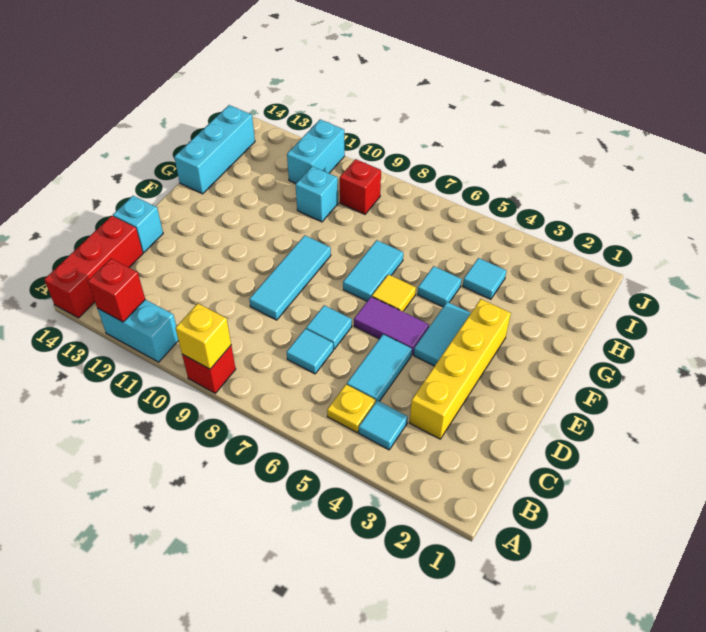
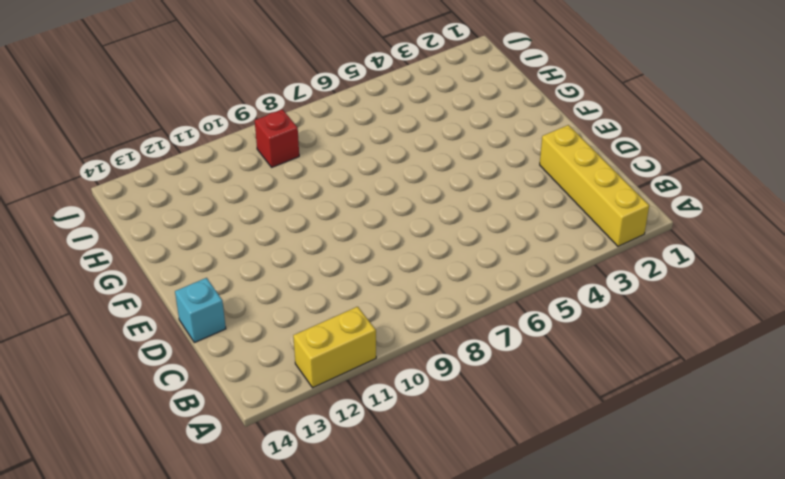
yellow 1x4 brick [540,125,649,246] -> yellow 1x4 brick moved to [410,299,511,439]
yellow 1x2 brick [293,307,376,388] -> cyan 1x2 brick [97,300,179,362]
none -> red 1x1 brick [182,346,236,393]
none -> red 1x3 brick [44,216,143,318]
none -> cyan 1x1 tile [359,401,408,450]

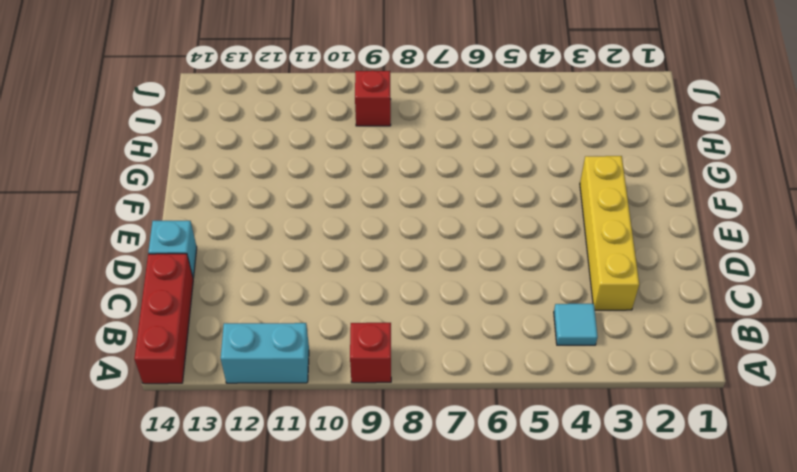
none -> yellow 1x1 plate [327,384,376,433]
none -> cyan 1x2 tile [347,334,412,401]
none -> cyan 1x1 tile [287,329,333,374]

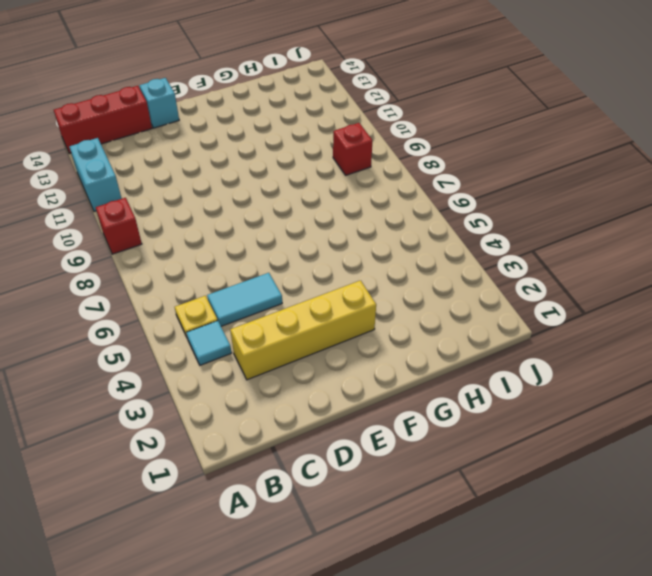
none -> cyan 1x1 tile [287,329,333,374]
none -> cyan 1x1 tile [306,305,352,349]
none -> cyan 1x3 tile [249,236,331,320]

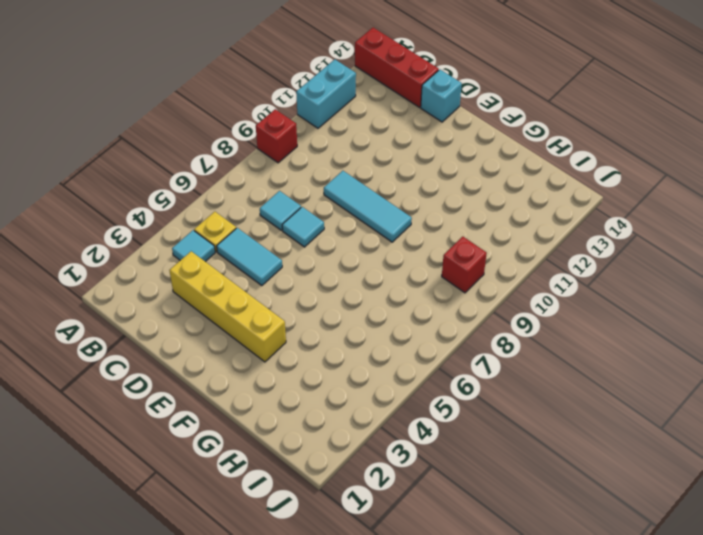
none -> cyan 1x2 tile [414,302,471,366]
none -> purple 1x2 tile [354,297,429,355]
none -> yellow 1x1 tile [372,274,416,312]

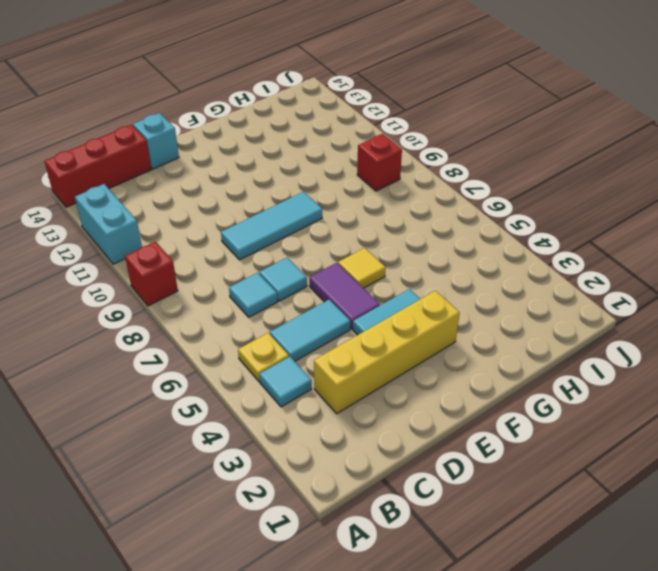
none -> cyan 1x2 tile [343,240,403,301]
none -> cyan 1x1 tile [417,266,461,307]
none -> cyan 1x3 brick [174,105,255,194]

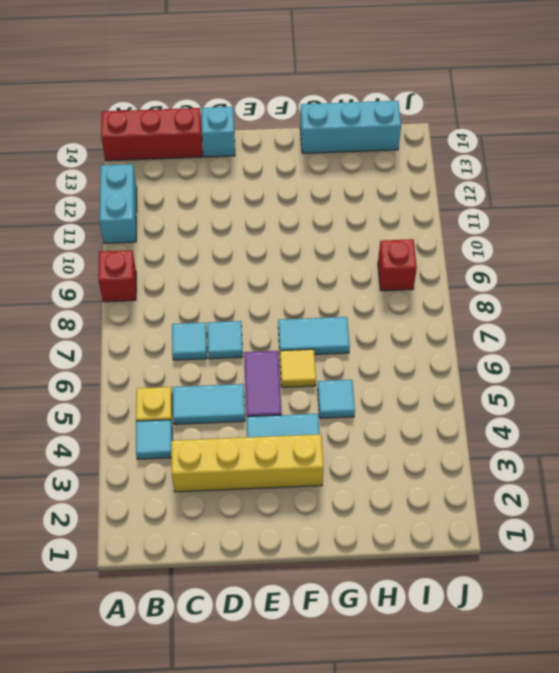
none -> cyan 1x3 tile [249,236,331,320]
none -> cyan 1x1 tile [463,258,506,299]
none -> cyan 1x1 brick [296,166,338,222]

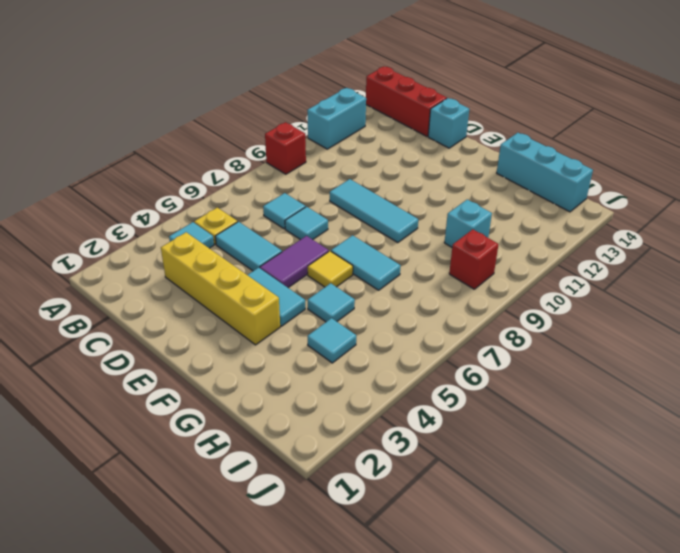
none -> cyan 1x2 brick [287,120,345,183]
none -> yellow 1x1 brick [176,303,231,369]
none -> red 1x1 brick [88,259,145,322]

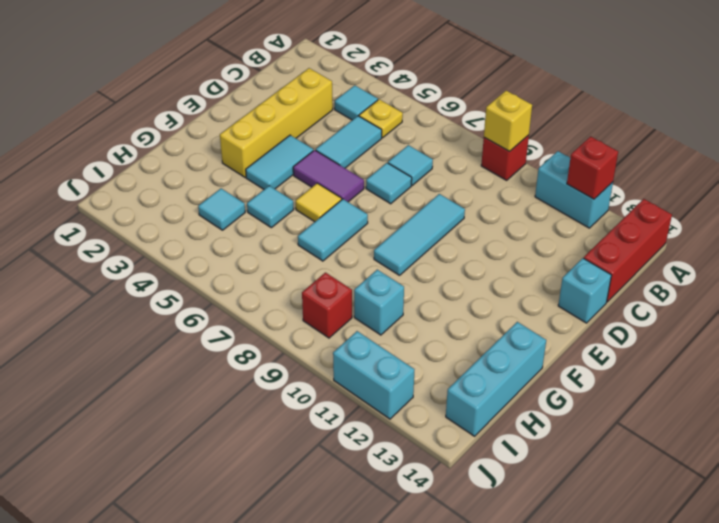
cyan 1x2 brick [333,331,414,419] -> cyan 1x2 brick turned to [287,120,345,183]

